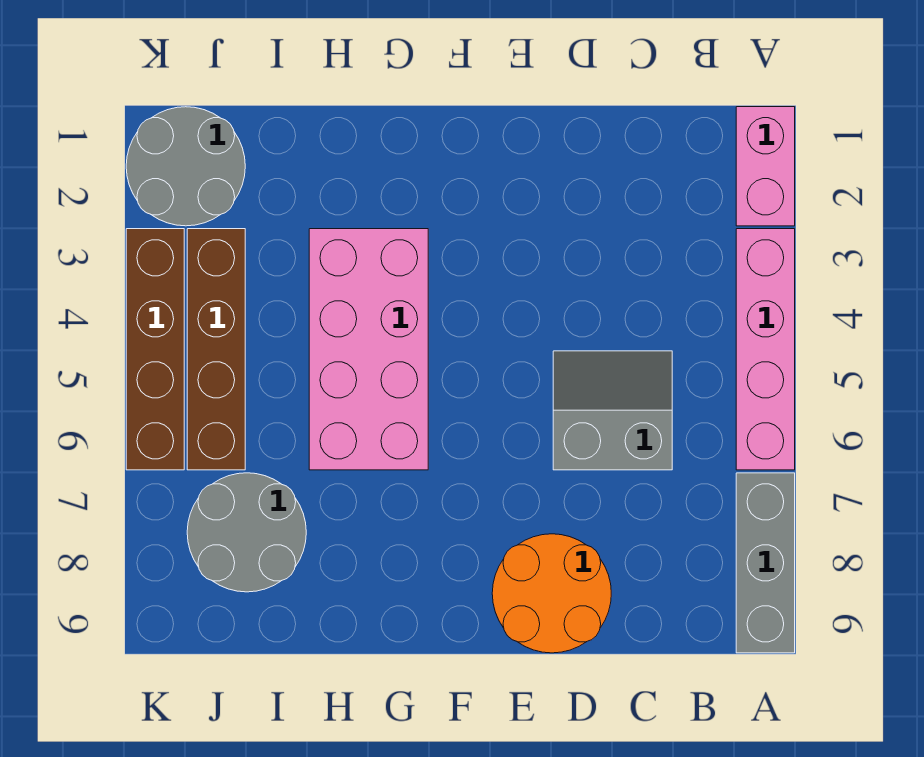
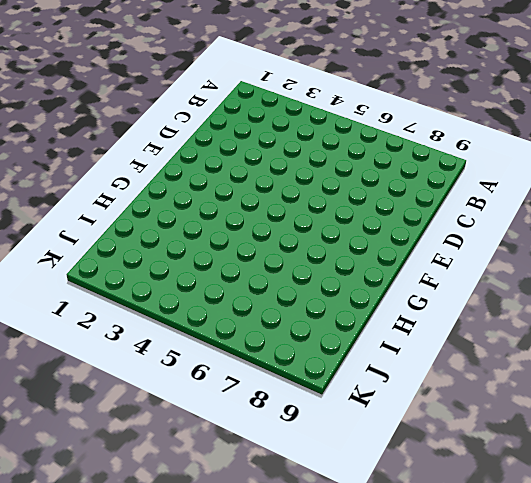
none -> pink 1x2 brick [736,107,795,226]
none -> pink 1x4 brick [736,229,795,470]

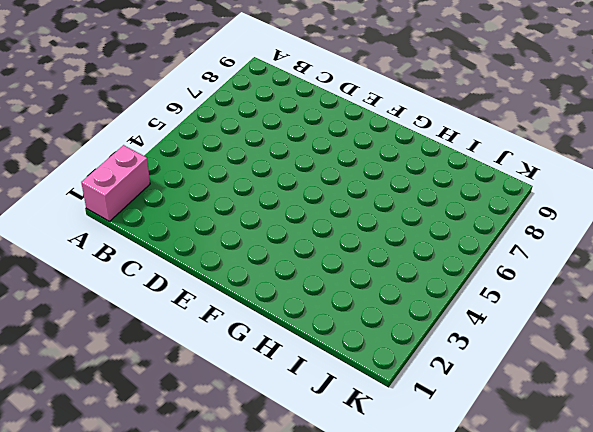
none -> pink 1x4 brick [736,229,795,470]
none -> grey 1x3 brick [736,473,795,653]

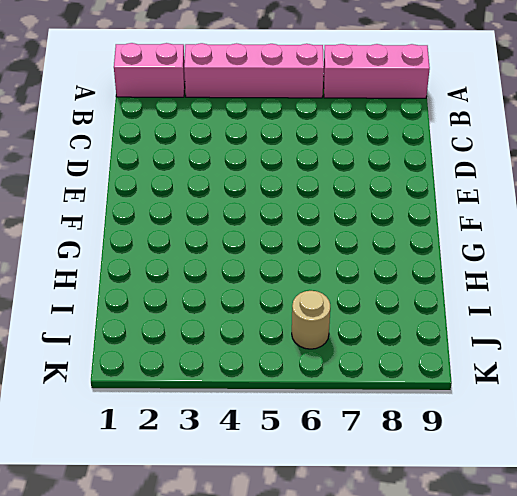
pink 1x3 brick [323,44,430,98] -> grey 1x3 brick [736,473,795,653]
tan 1x1 round brick [292,291,330,349] -> brown 1x4 brick [187,229,245,470]
none -> grey 2x2 slope [553,351,672,470]
none -> orange 2x2 round brick [492,534,611,653]

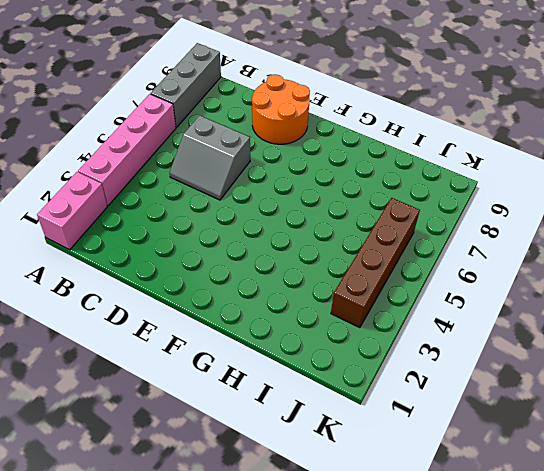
none -> pink 2x4 brick [309,229,428,470]
none -> grey 2x2 round brick [187,473,306,592]

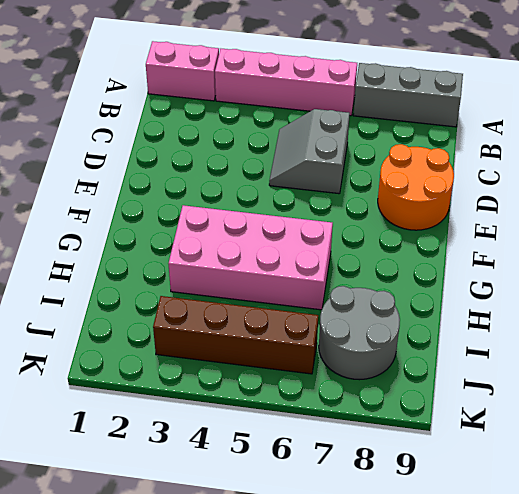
none -> grey 2x2 round brick [126,107,245,226]
none -> brown 1x4 brick [126,229,184,470]

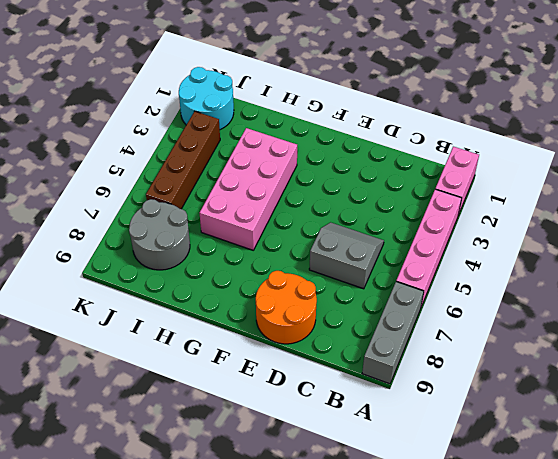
cyan 2x2 round brick [179,67,234,130] -> grey 2x2 round brick [126,107,245,226]
none -> brown 1x4 brick [126,229,184,470]

